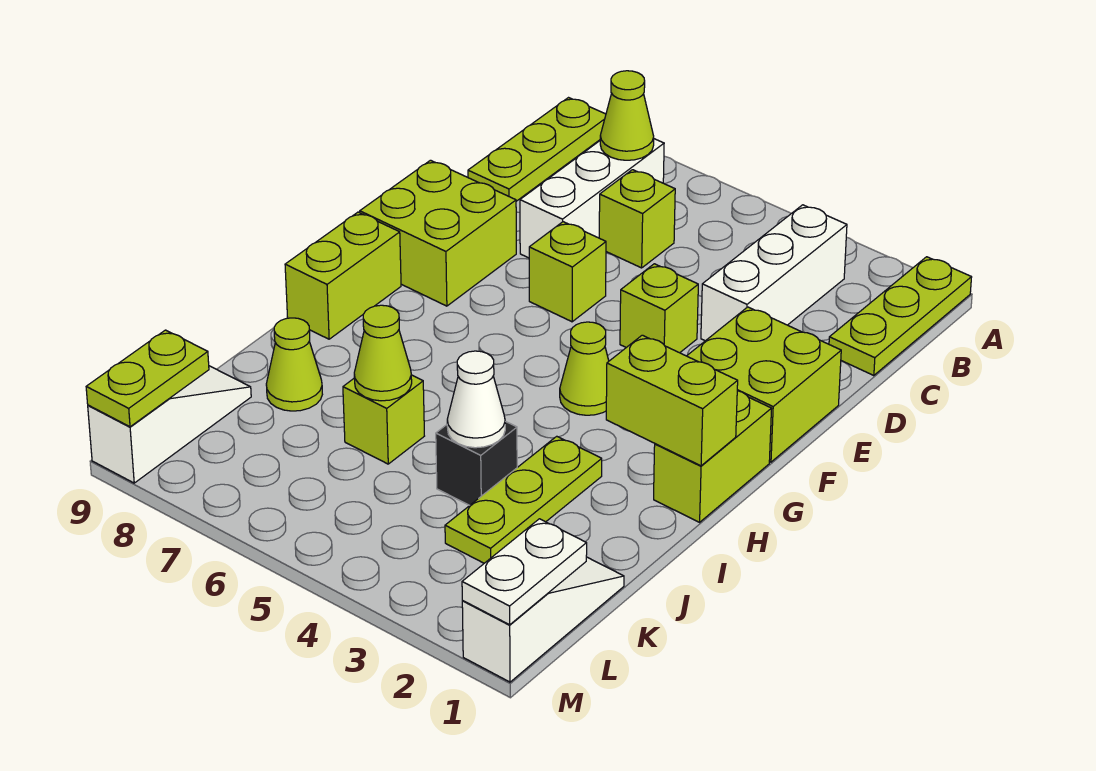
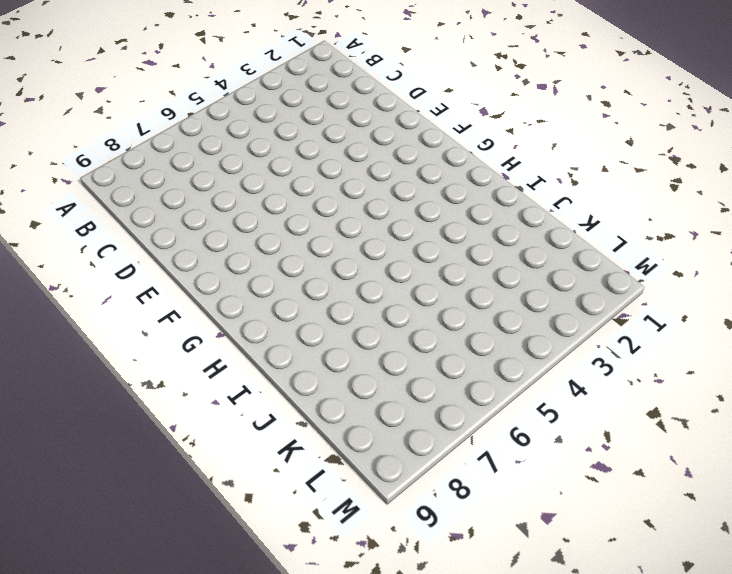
none -> lime 1x3 plate [829,257,972,376]
none -> lime 1x3 plate [468,98,606,201]
none -> white 1x3 brick [701,205,847,341]

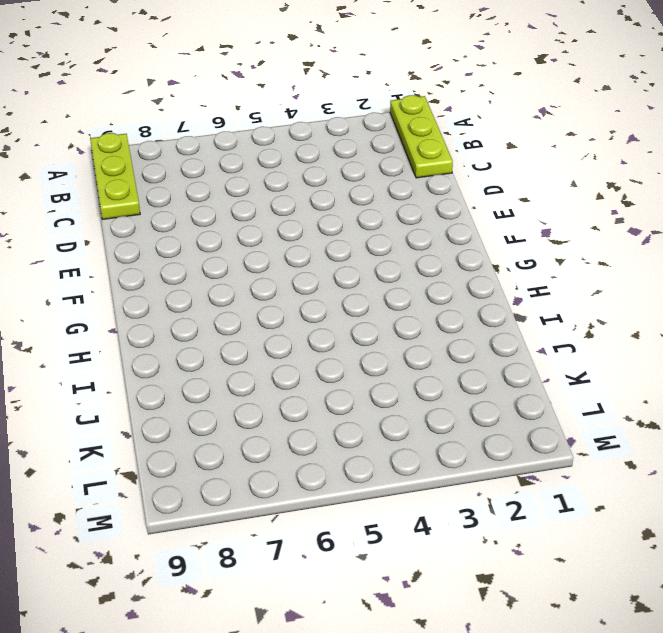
none -> white 1x3 brick [701,205,847,341]
none -> white 1x3 brick [520,139,664,258]
none -> lime 1x1 brick [599,170,675,268]

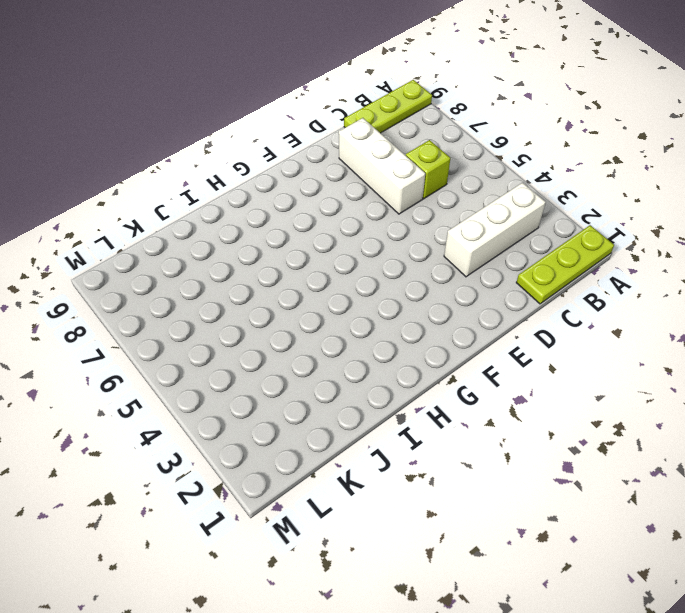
white 1x3 brick [339,118,425,214] -> white 1x3 brick turned to [520,139,664,258]
none -> lime 2x2 brick [687,307,841,462]
none -> lime 1x1 brick [620,264,698,353]
none -> lime 1x1 brick [529,222,606,322]

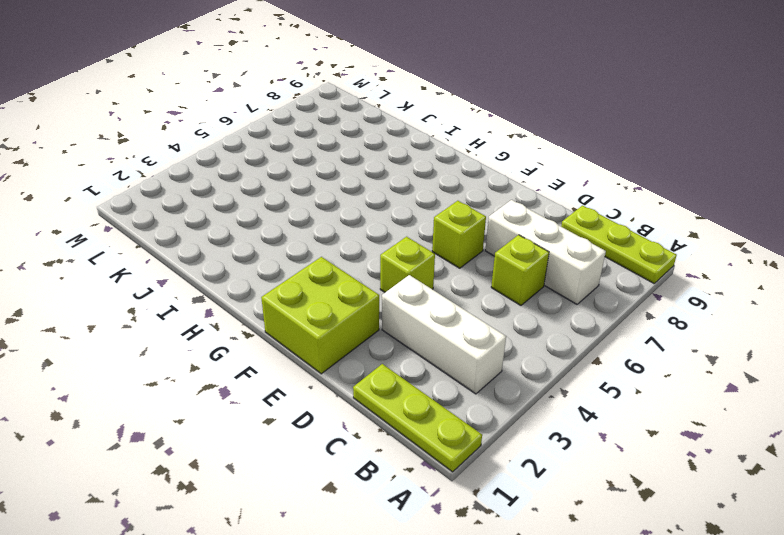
none -> lime 2x2 brick [360,160,516,306]
none -> lime 1x2 brick [654,391,772,522]
none -> lime 1x1 cone [560,322,609,415]

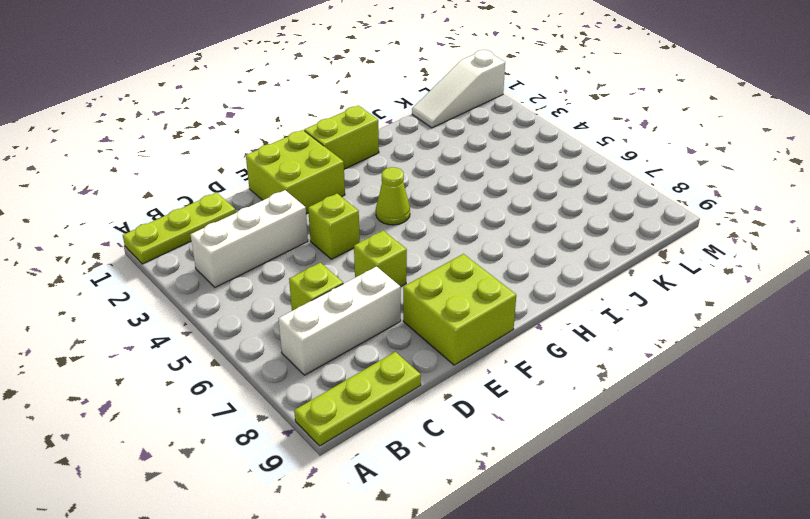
none -> lime 1x2 brick [285,212,401,339]
none -> lime 1x3 plate [445,436,602,563]
none -> black 1x1 brick [436,421,517,505]

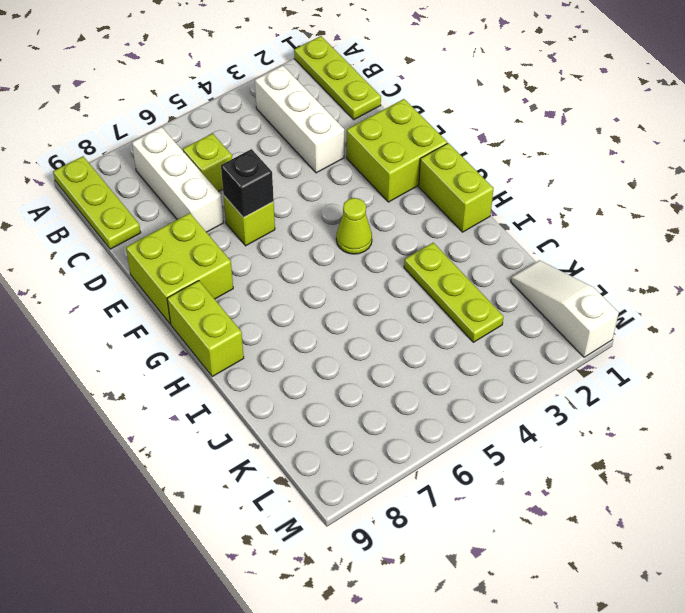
black 1x1 brick [221,149,274,218] -> black 1x1 brick moved to [436,421,517,505]
none -> lime 1x1 brick [620,264,698,353]
none -> lime 1x1 brick [343,375,424,464]
none -> lime 1x1 cone [266,318,322,411]

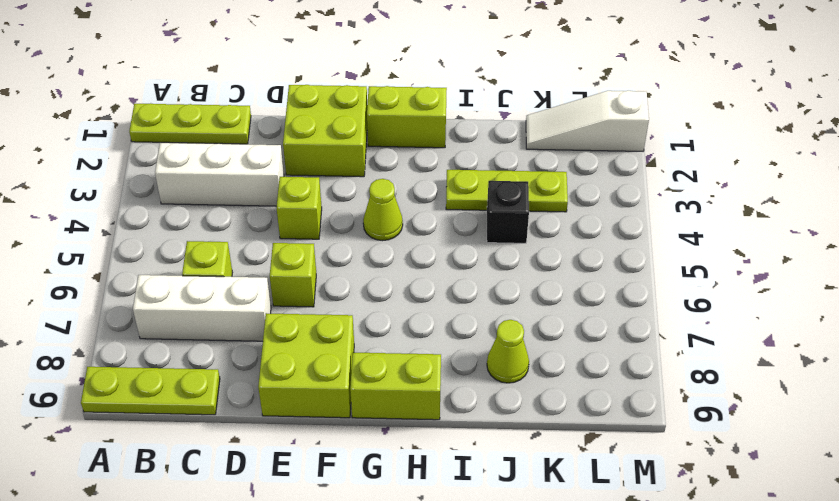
none -> lime 1x1 brick [343,375,424,464]
none -> white 1x3 slope [88,366,251,483]
none -> lime 1x1 cone [600,71,654,160]

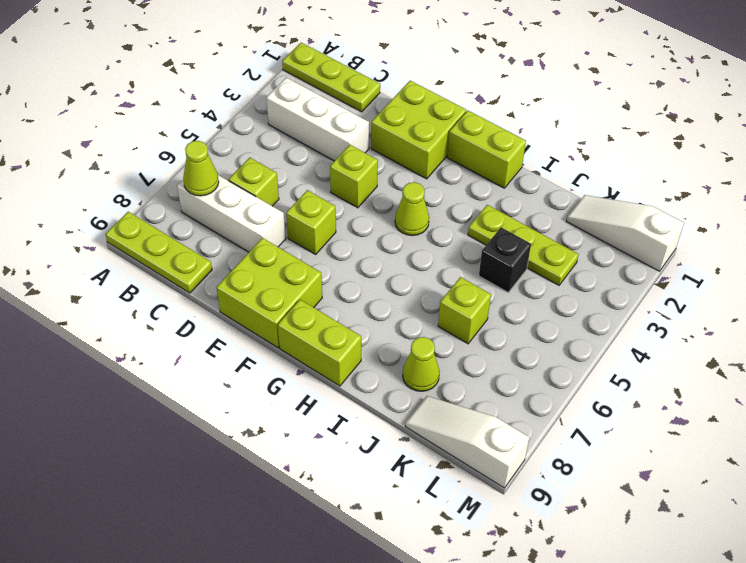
none -> lime 1x2 brick [606,335,738,466]
none -> white 1x1 cone [447,351,505,448]
none -> lime 1x1 cone [354,305,412,401]

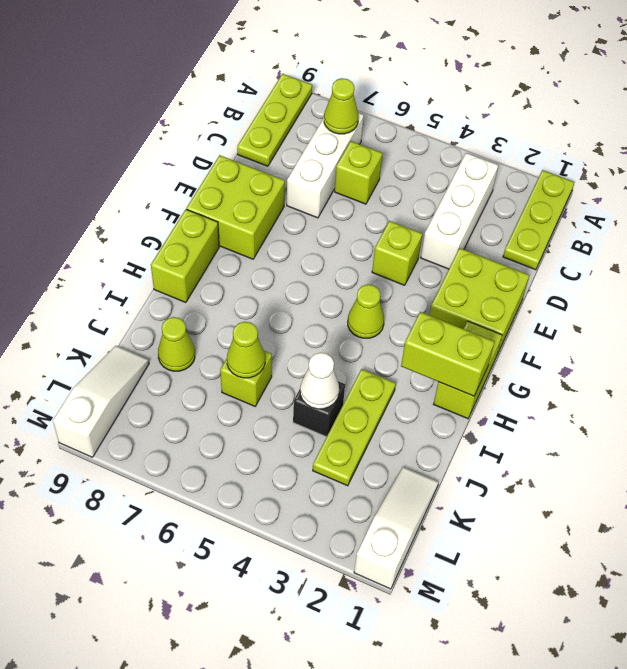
none -> lime 1x1 brick [529,222,606,322]
none -> white 1x2 plate [462,519,587,625]
none -> lime 1x2 plate [86,330,209,427]

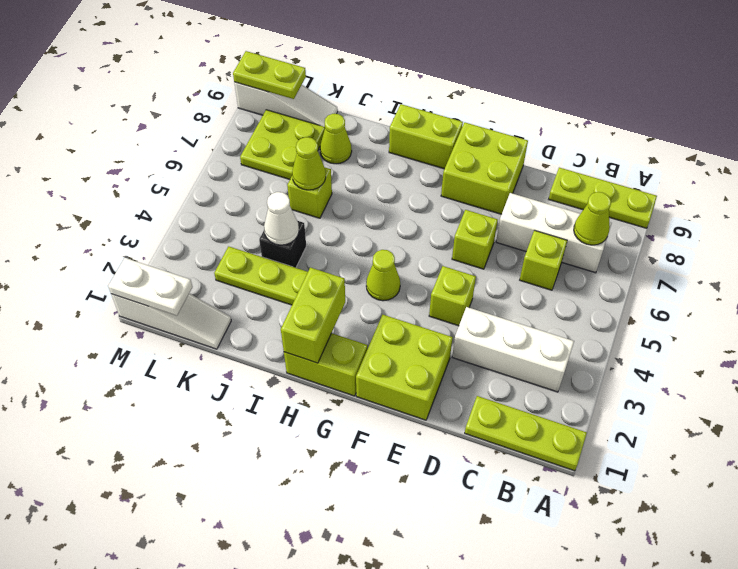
lime 2x2 plate [240,110,325,179] -> none

